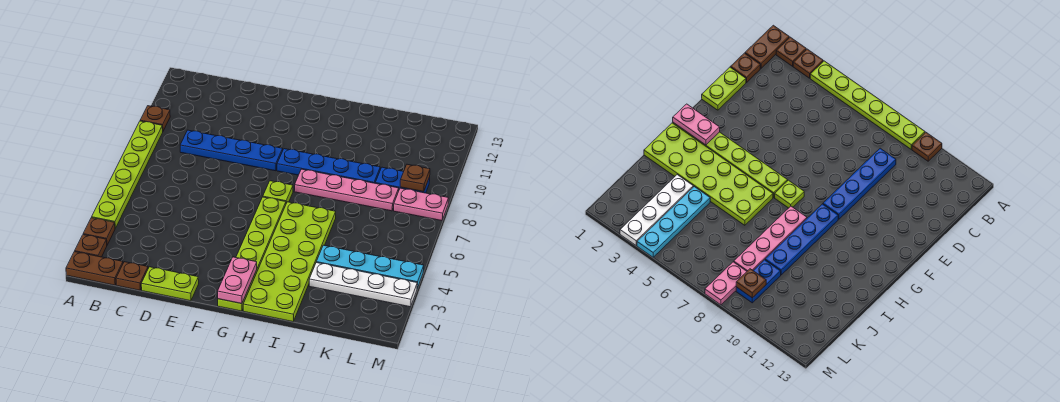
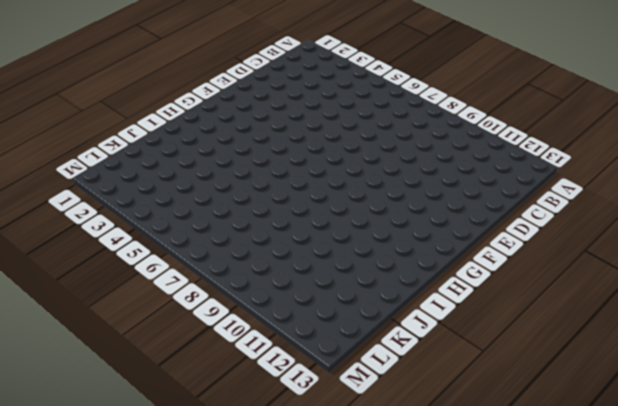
none -> brown 1x2 plate [66,252,123,285]
none -> brown 1x1 plate [75,235,107,257]
none -> brown 1x1 plate [83,218,115,245]

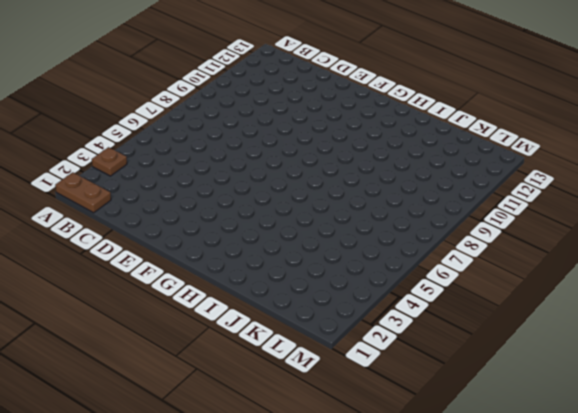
none -> brown 1x1 plate [75,235,107,257]
none -> lime 1x6 plate [92,121,163,228]
none -> brown 1x1 plate [140,106,170,131]

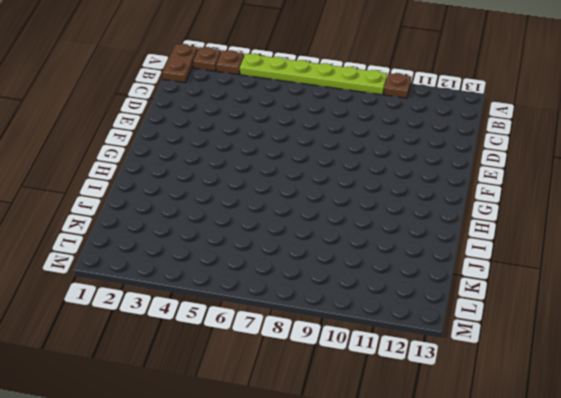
none -> brown 1x1 plate [116,262,148,290]
none -> blue 1x4 plate [180,130,283,171]
none -> lime 1x2 plate [141,267,199,301]

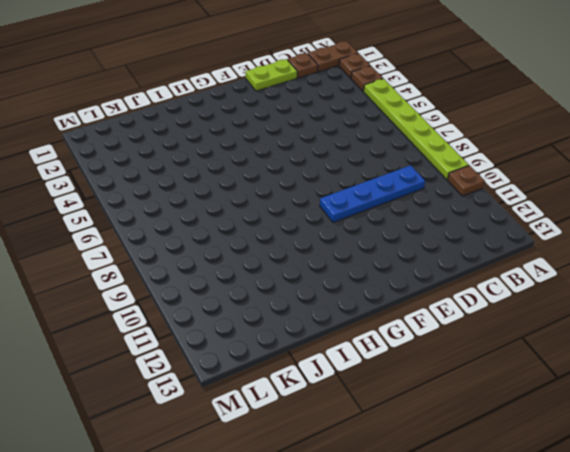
none -> lime 1x6 plate [218,197,286,311]
none -> lime 1x1 plate [263,181,293,203]
none -> blue 1x4 plate [277,149,380,183]

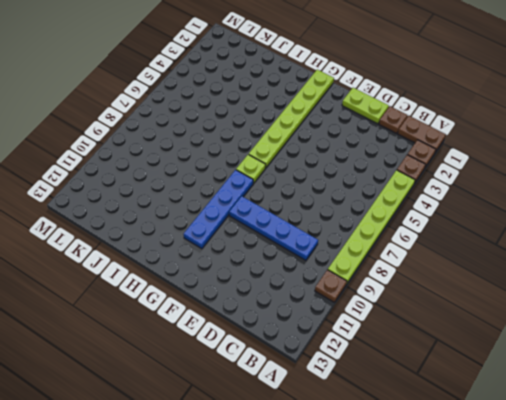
blue 1x4 plate [184,170,253,249] -> blue 1x4 plate turned to [277,149,380,183]
none -> lime 2x6 plate [243,202,336,322]
none -> pink 1x4 plate [294,169,399,211]
none -> white 1x4 plate [309,263,417,307]

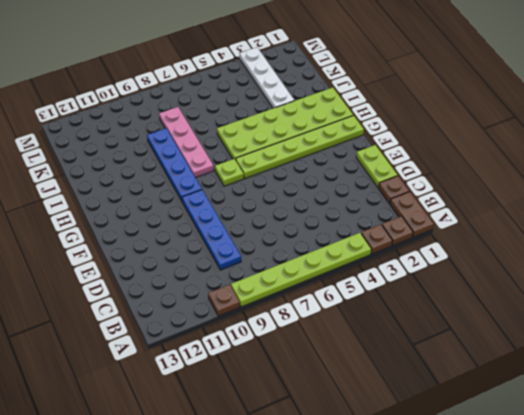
none -> cyan 1x4 plate [316,245,424,288]
none -> blue 1x2 plate [376,167,430,193]
none -> pink 1x2 plate [394,188,449,221]

